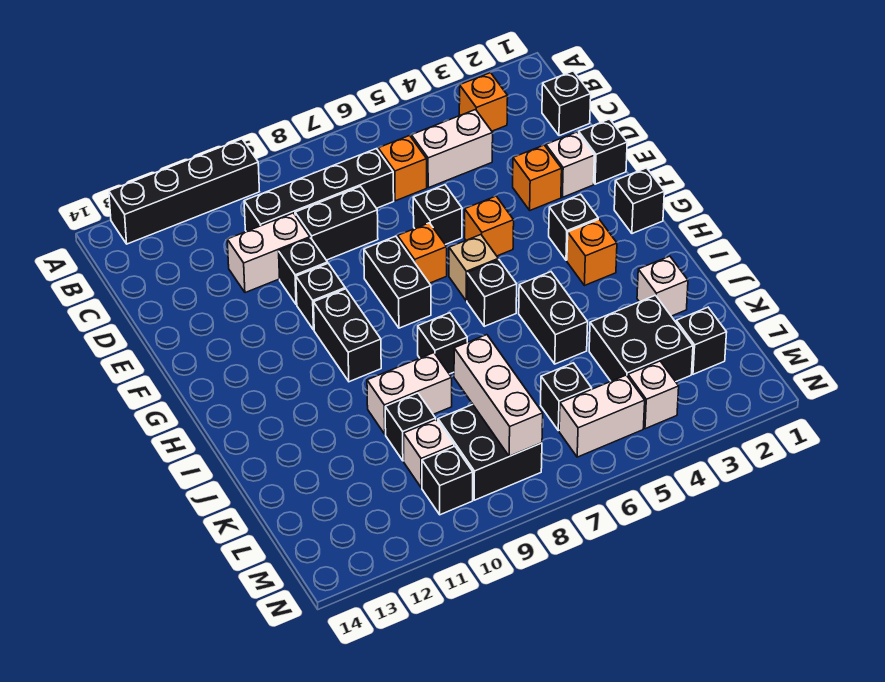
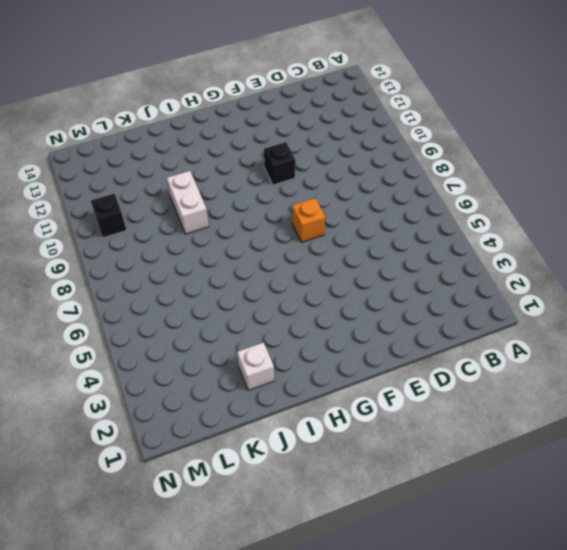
none -> black 1x4 brick [109,139,259,244]
none -> orange 1x1 brick [459,73,508,131]
none -> black 1x1 brick [542,71,591,136]
none -> white 1x2 brick [411,110,493,188]

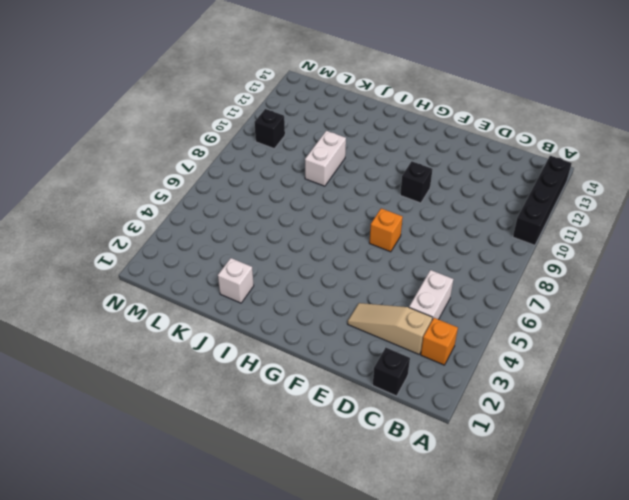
tan 1x3 slope [348,303,432,354] -> orange 1x1 brick [513,145,562,210]
none -> orange 1x1 brick [378,135,427,201]
none -> black 1x4 brick [244,149,394,232]
none -> black 1x2 brick [295,186,378,260]
none -> white 1x2 brick [227,213,310,293]

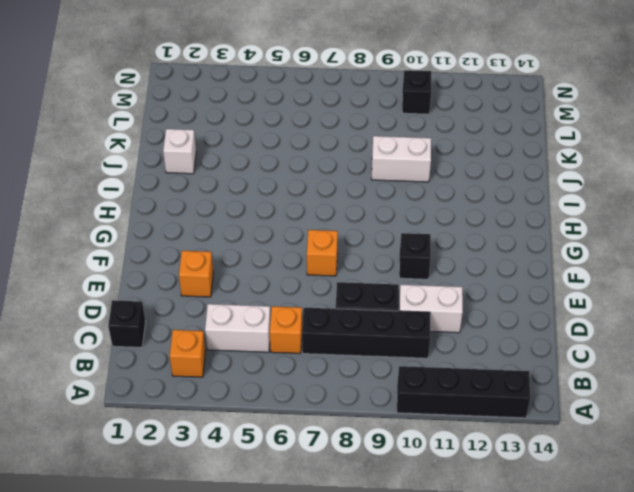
none -> black 1x1 brick [579,119,627,184]
none -> white 1x1 brick [546,132,594,197]
none -> black 1x1 brick [413,185,462,245]
none -> black 1x1 brick [279,238,328,304]

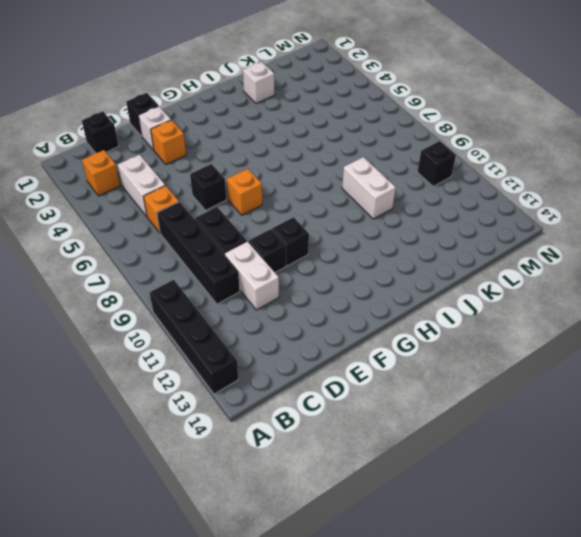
none -> orange 1x1 brick [464,196,514,256]
none -> black 1x2 brick [364,236,431,328]
none -> black 1x1 brick [614,168,664,234]
none -> black 1x1 brick [549,194,598,260]

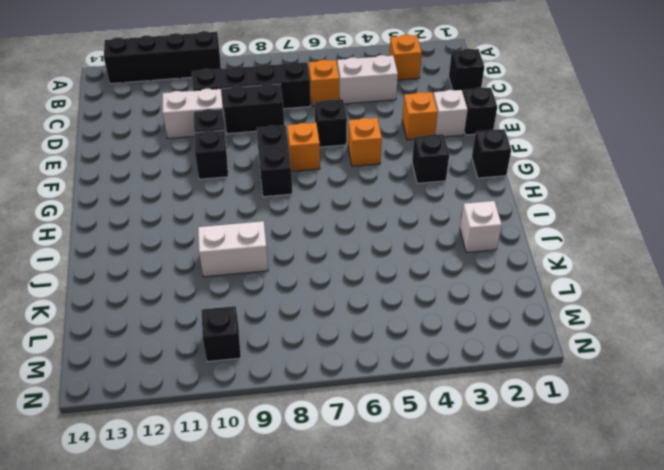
none -> tan 1x1 brick [449,235,498,301]
none -> black 1x2 brick [314,289,381,382]
none -> orange 1x1 brick [567,219,617,286]
none -> black 1x1 brick [467,260,517,326]

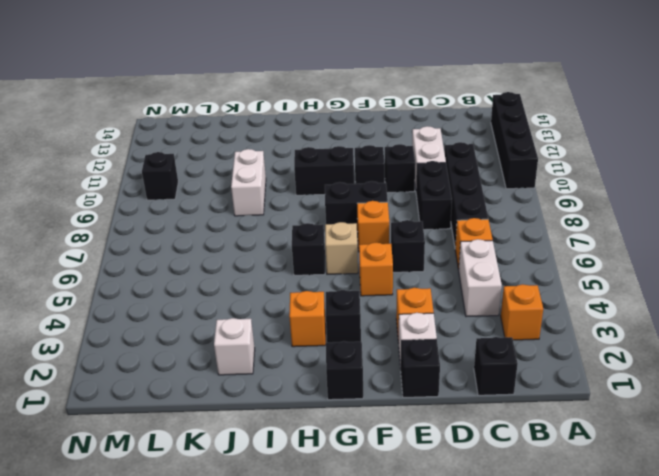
none -> black 1x2 brick [519,272,588,364]
none -> black 1x1 brick [418,313,467,374]
none -> black 2x2 brick [589,295,693,382]
none -> black 1x1 brick [385,393,436,461]

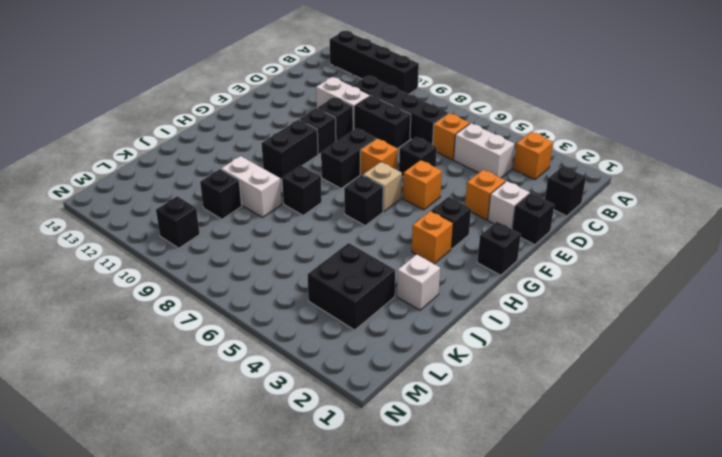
none -> black 1x2 brick [519,272,588,364]
none -> black 1x1 brick [676,307,727,374]
none -> black 1x1 brick [541,363,592,431]
none -> black 2x2 brick [438,405,542,500]

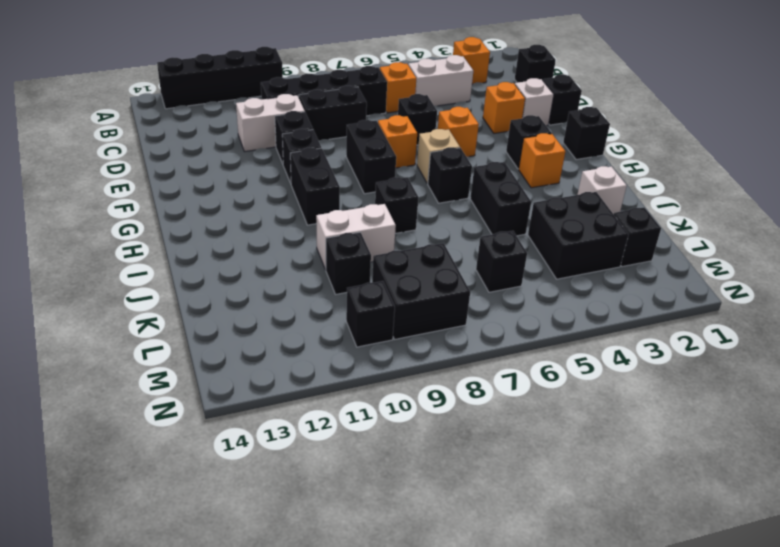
none -> white 1x1 brick [404,420,454,488]
none -> white 1x1 brick [628,361,679,429]
none -> white 1x2 brick [559,375,645,457]
none -> white 1x3 brick [454,335,543,456]

